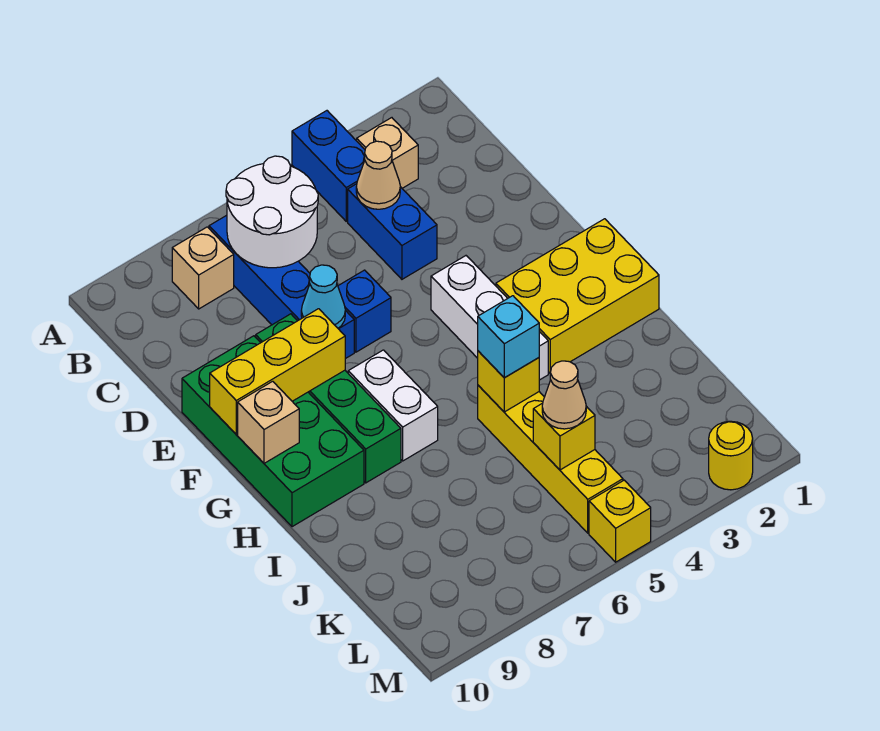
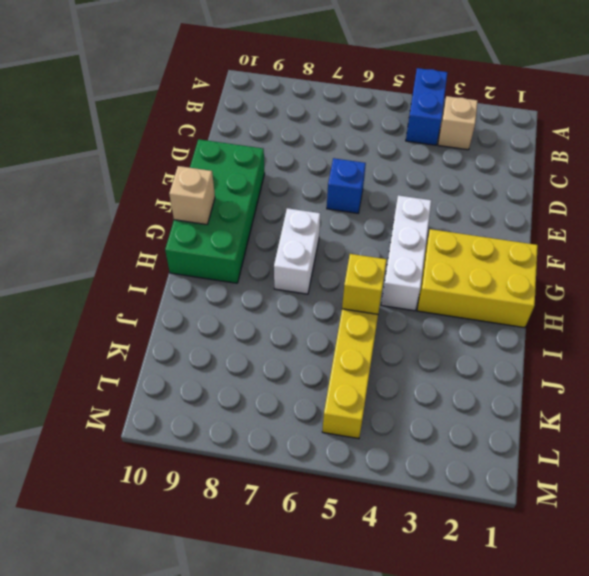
none -> blue 1x4 brick [209,215,354,359]
none -> tan 1x1 brick [172,227,234,309]
none -> blue 1x2 brick [348,184,437,279]

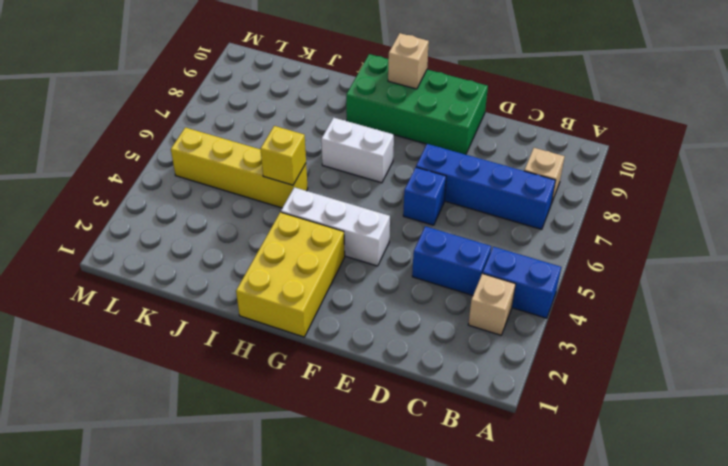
none -> green 1x4 brick [256,314,401,483]
none -> yellow 1x1 round brick [709,421,753,490]
none -> yellow 1x1 brick [589,480,651,562]

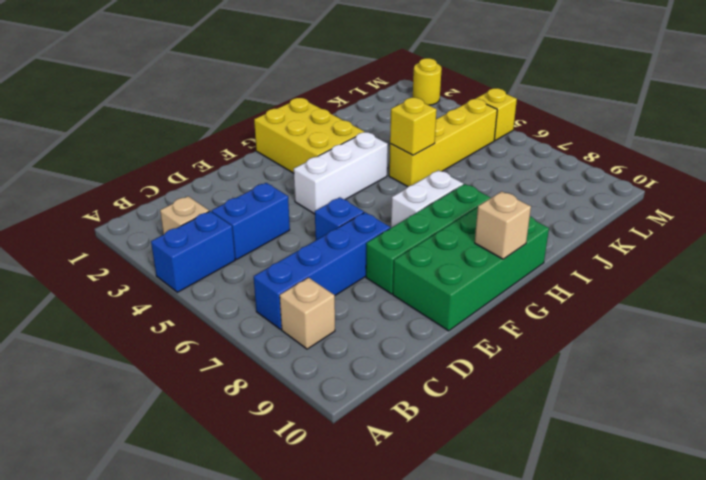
none -> white 2x2 round brick [226,156,318,268]
none -> tan 1x1 cone [356,141,400,209]
none -> cyan 1x1 cone [301,265,345,328]

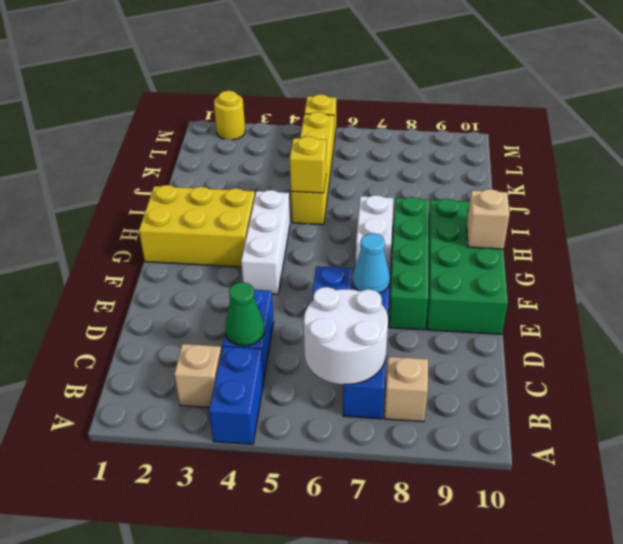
green 1x1 cone [225,282,264,346] -> tan 1x1 cone [356,141,400,209]
none -> yellow 1x3 brick [210,309,345,434]
none -> yellow 1x1 brick [533,403,595,470]
none -> cyan 1x1 brick [478,296,539,378]

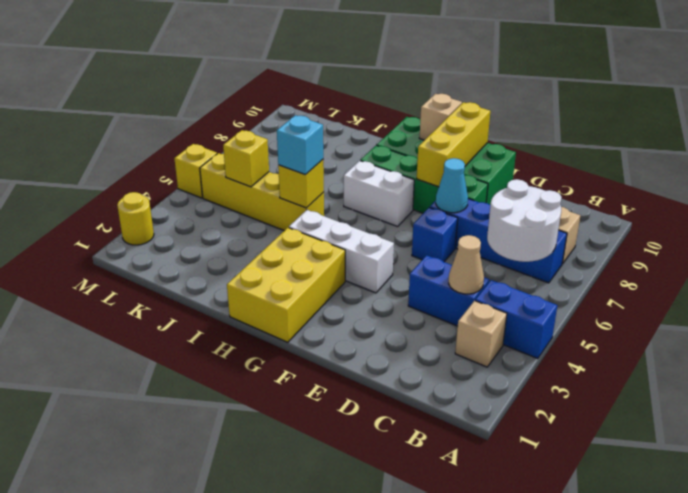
none -> tan 1x1 cone [542,361,586,429]

